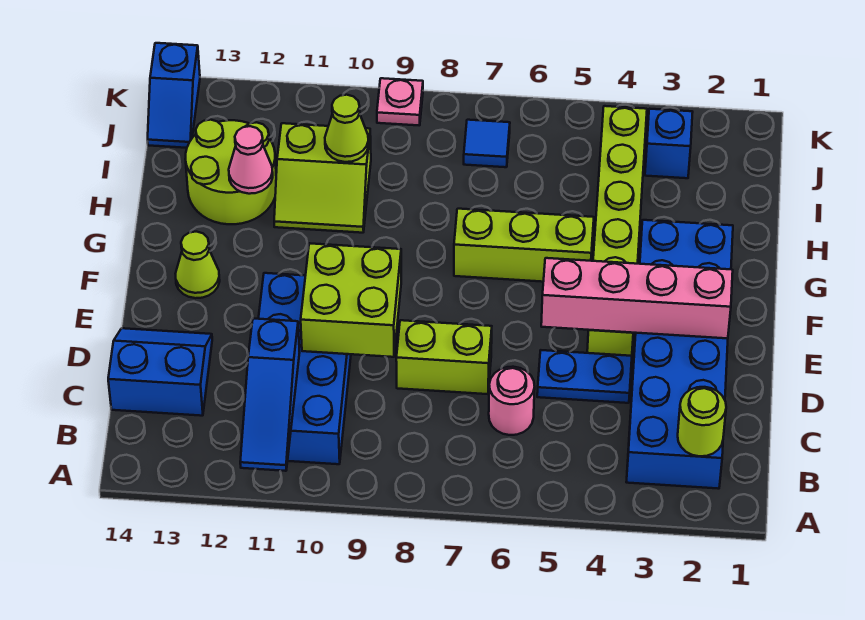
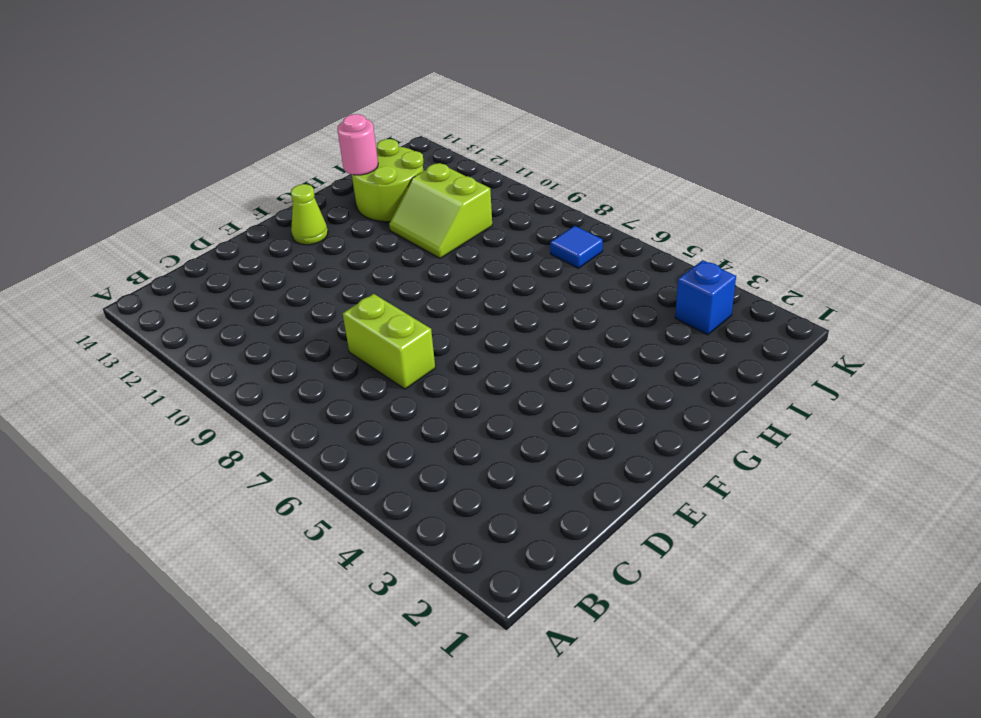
pink 1x1 round brick [337,114,378,175] -> pink 1x1 round brick moved to [489,367,535,435]
none -> blue 2x6 brick [626,220,733,489]
none -> blue 2x4 brick [258,273,351,464]
none -> blue 2x2 slope [108,328,212,416]

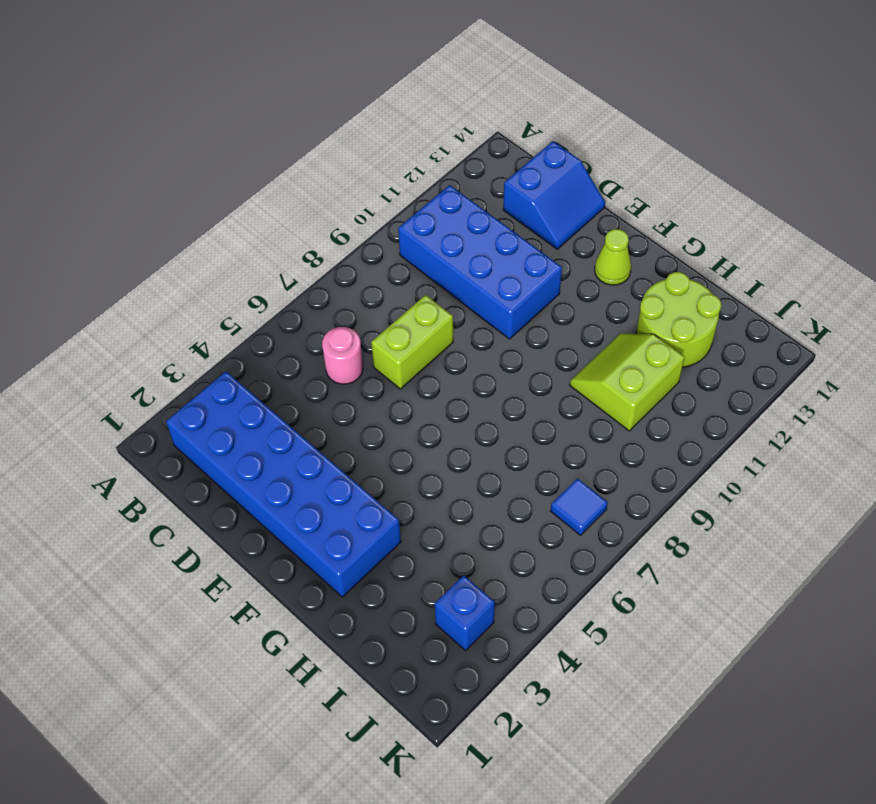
none -> blue 1x2 plate [537,350,632,403]
none -> lime 1x6 brick [587,106,647,356]
none -> lime 1x3 brick [454,209,594,282]

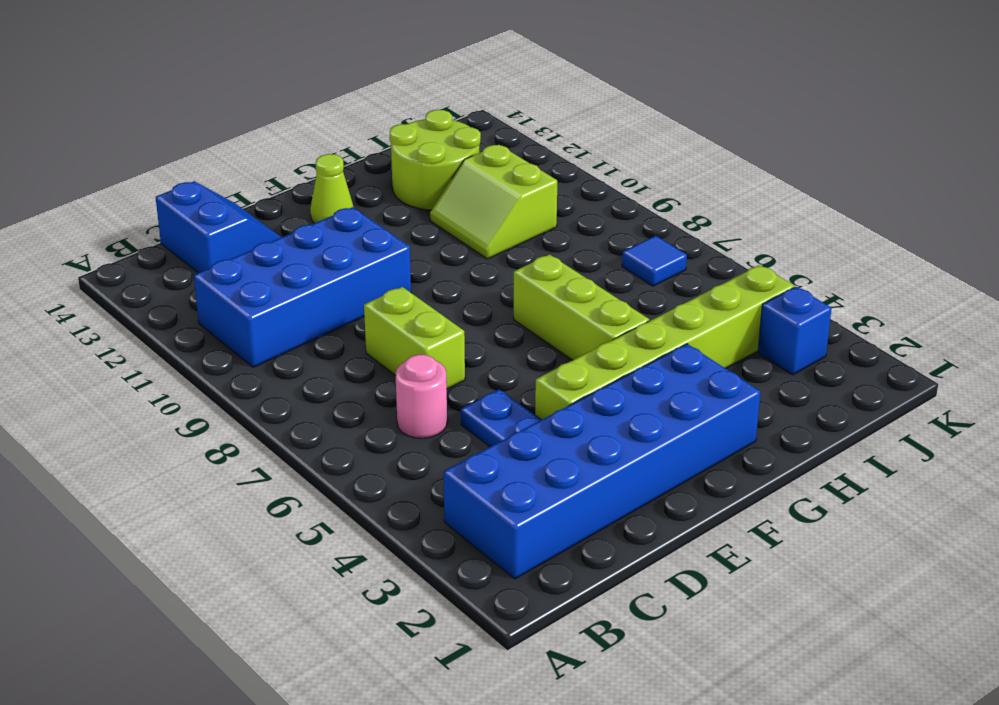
none -> blue 1x2 slope [148,43,200,148]
none -> pink 1x1 plate [377,78,423,126]
none -> blue 1x3 slope [240,319,300,471]

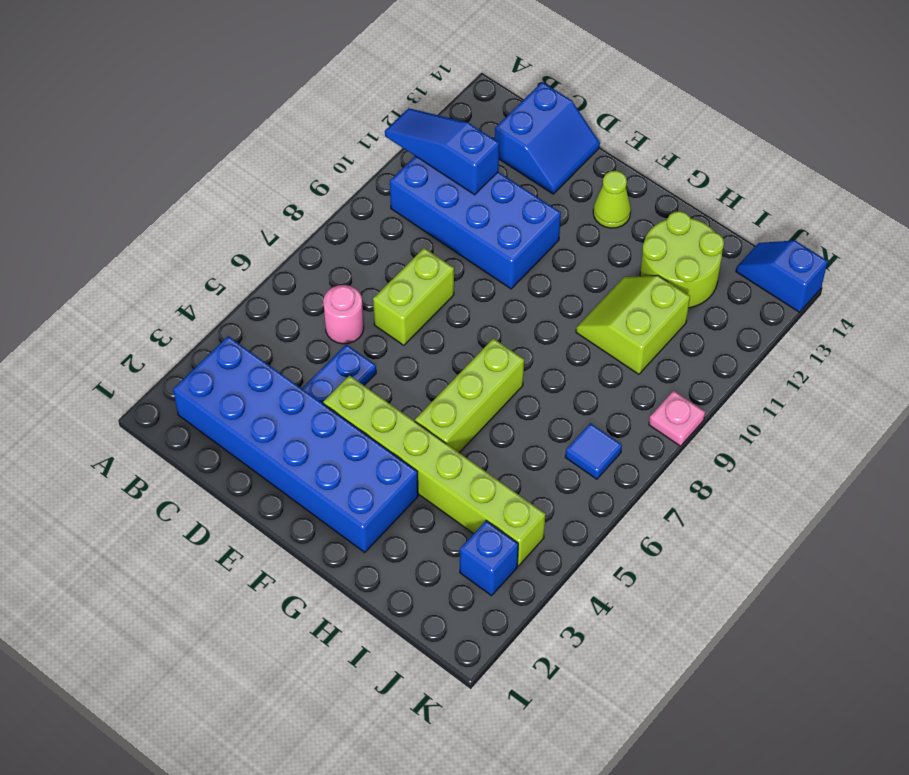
none -> lime 1x1 round brick [678,387,726,456]
none -> lime 2x2 brick [301,243,401,357]
none -> pink 1x4 brick [541,258,733,338]

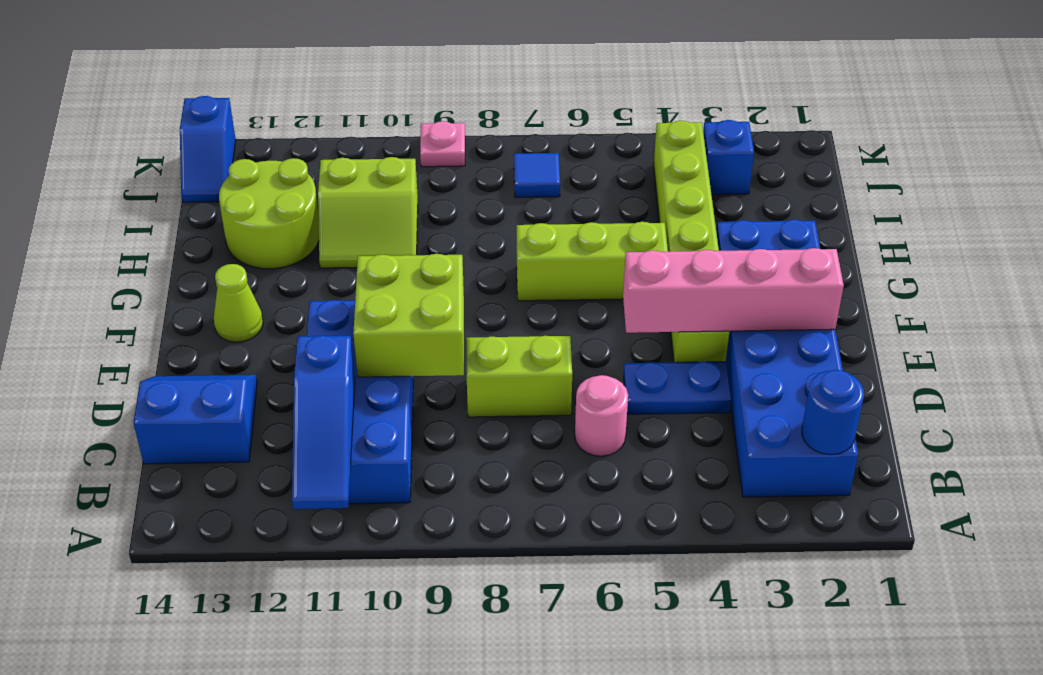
blue 1x1 round brick [802,370,864,455] -> lime 1x1 round brick [678,387,726,456]
none -> pink 1x1 cone [229,126,273,194]
none -> lime 1x1 cone [325,95,369,162]

